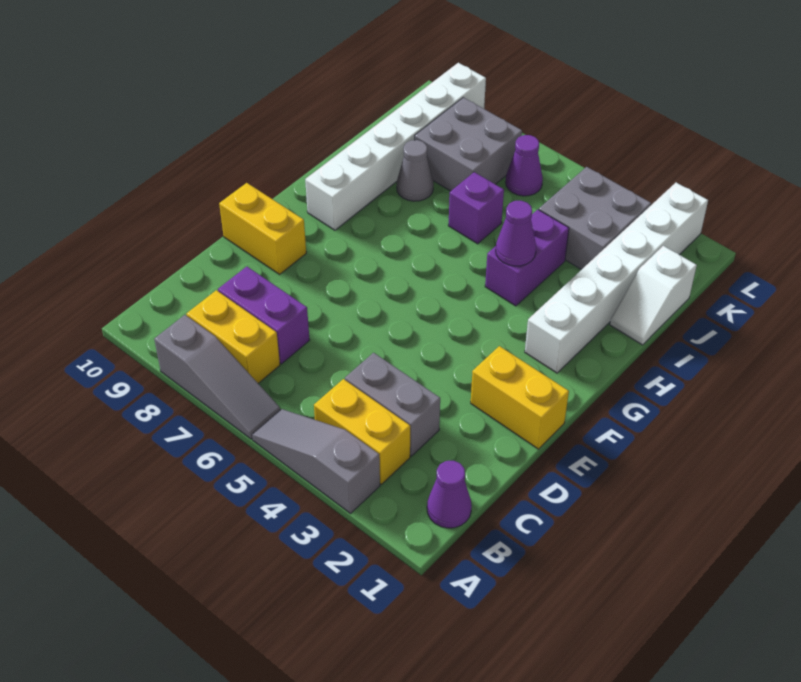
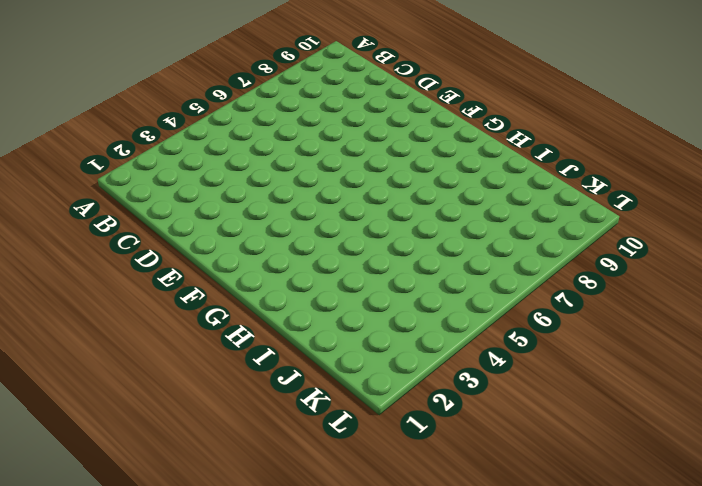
none -> grey 1x3 slope [252,409,380,513]
none -> grey 1x3 slope [154,315,281,439]
none -> purple 1x1 cone [427,461,472,528]

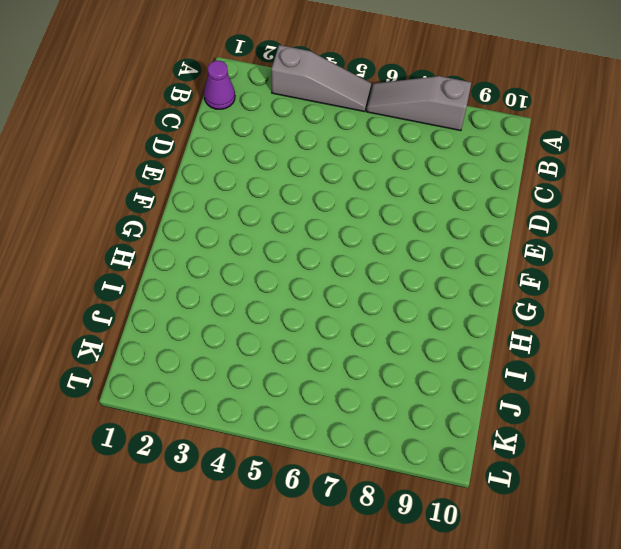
none -> yellow 1x2 brick [314,379,410,484]
none -> yellow 1x2 brick [187,290,280,383]
none -> grey 1x2 brick [345,353,440,456]

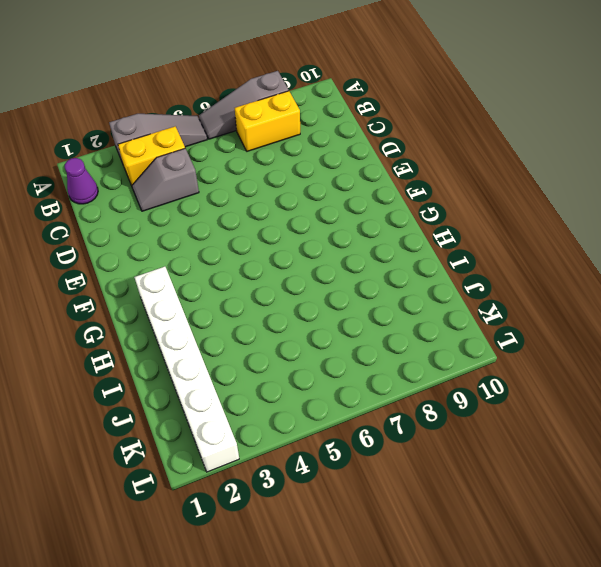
grey 1x2 slope [132,148,199,211] -> grey 1x2 brick [345,353,440,456]
none -> purple 1x2 brick [218,267,310,364]
none -> yellow 1x2 brick [471,346,569,449]
none -> yellow 1x2 brick [219,183,306,274]

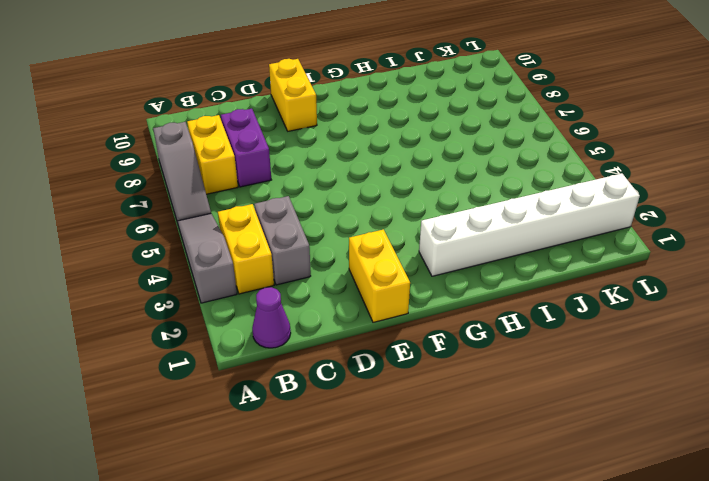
none -> white 1x6 brick [305,63,486,230]
none -> purple 1x2 brick [485,210,569,306]
none -> white 1x2 slope [610,246,697,345]

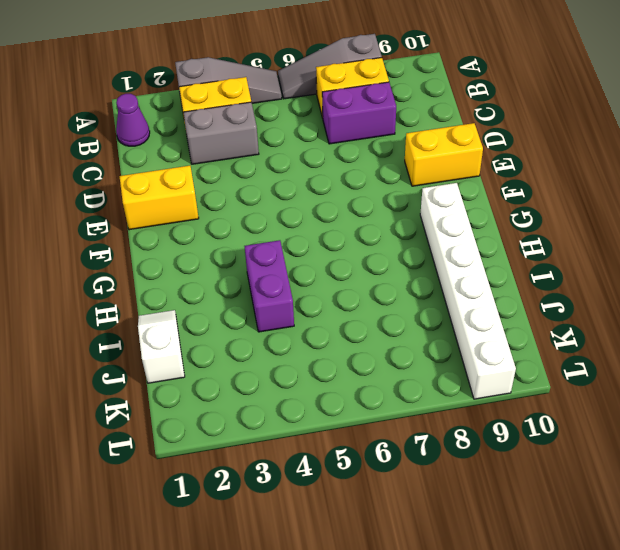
none -> white 1x6 brick [525,183,708,373]
none -> purple 1x1 brick [448,172,504,244]
none -> grey 1x1 cone [397,140,434,201]

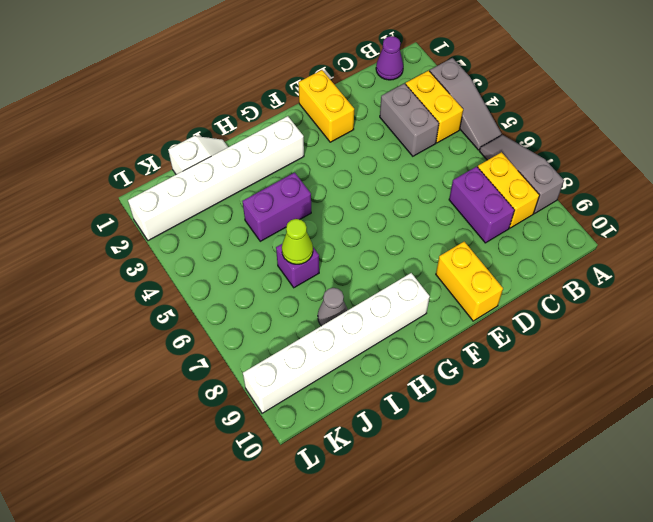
lime 1x1 cone [282,219,313,264] -> none
none -> grey 2x2 brick [539,167,651,270]
none -> grey 2x2 brick [415,97,522,191]
none -> purple 1x1 cone [506,135,543,196]

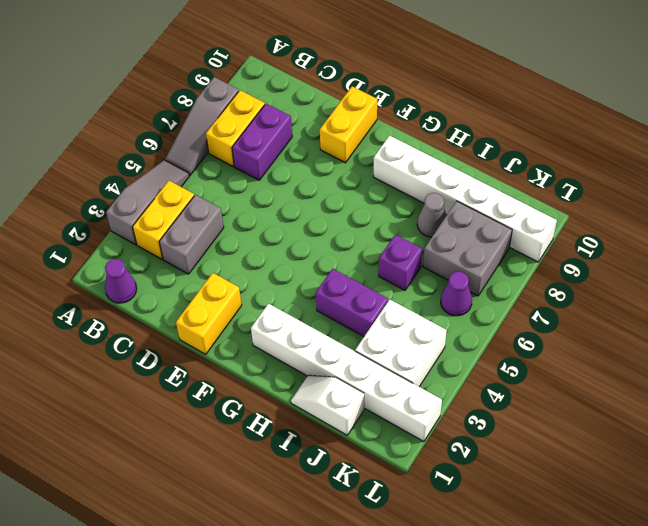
white 2x2 brick [355,300,447,387] -> grey 2x2 brick [539,167,651,270]
none -> purple 1x1 cone [496,201,536,266]

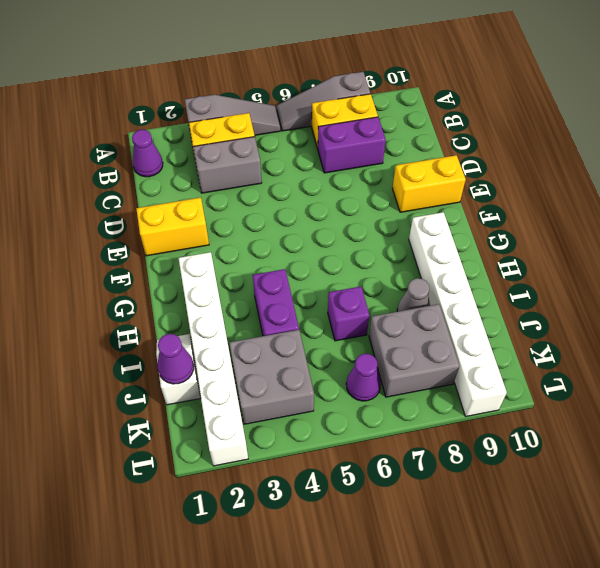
purple 1x1 cone [157,334,194,384] -> purple 1x1 cone moved to [496,201,536,266]

